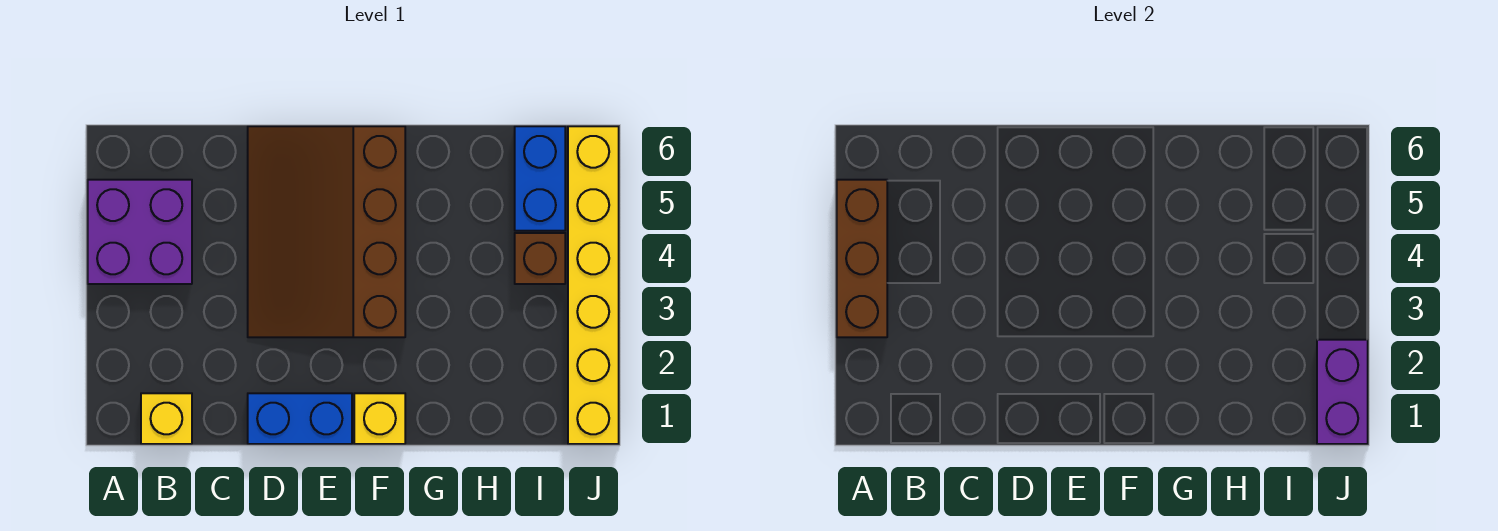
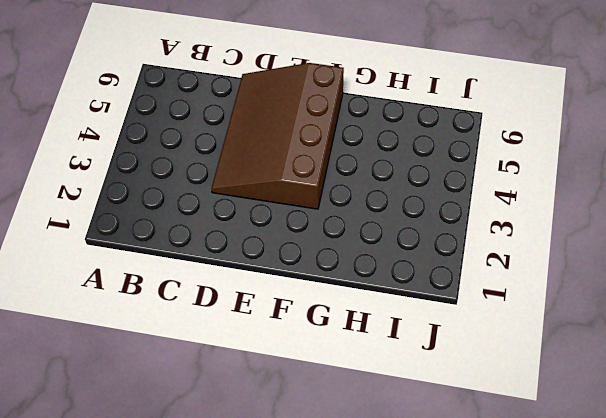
none -> purple 2x2 brick [88,180,192,284]
none -> yellow 1x1 brick [141,393,192,444]

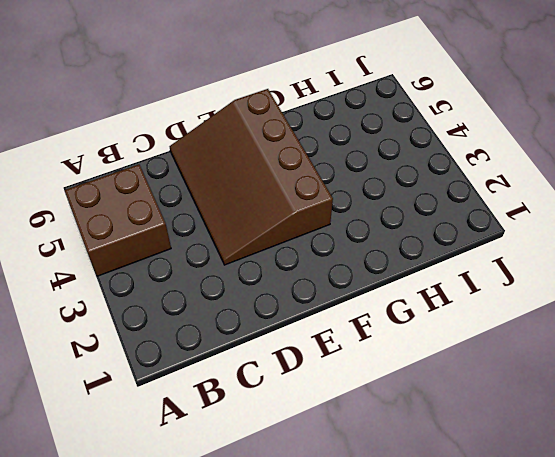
brown 2x2 brick [64,165,171,276] -> purple 2x2 brick [88,180,192,284]
none -> yellow 1x1 brick [141,393,192,444]
none -> blue 1x2 brick [248,393,352,444]

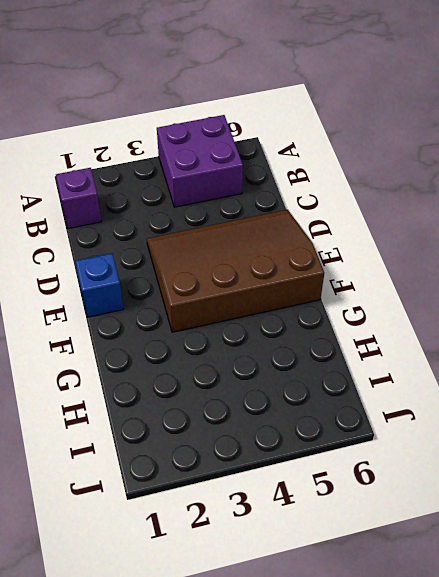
purple 1x1 brick [56,168,102,229] -> yellow 1x1 brick [141,393,192,444]
blue 1x1 brick [75,253,123,317] -> blue 1x2 brick [248,393,352,444]
none -> yellow 1x1 brick [354,393,405,444]
none -> brown 1x1 brick [515,233,565,284]

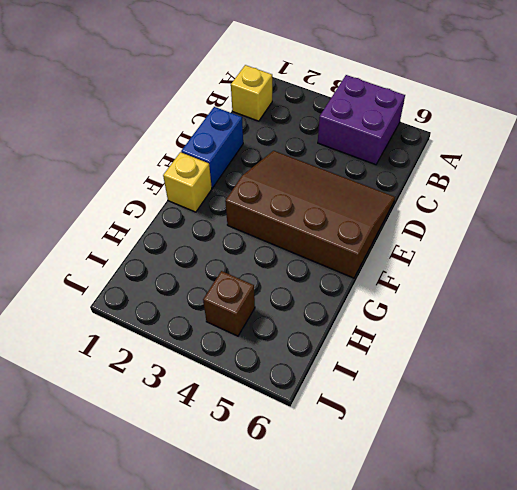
none -> blue 1x2 brick [515,126,565,231]
none -> yellow 1x6 brick [568,126,619,444]

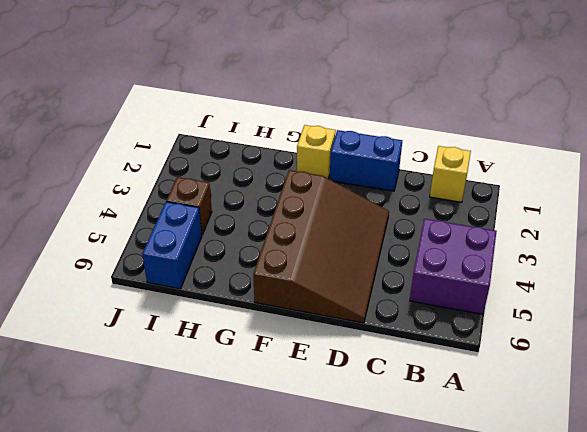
none -> yellow 1x6 brick [568,126,619,444]
none -> brown 1x3 brick [837,180,887,337]

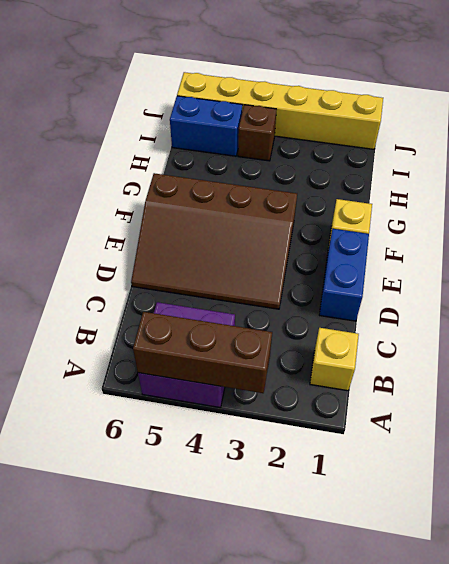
none -> purple 1x2 brick [1317,340,1368,444]

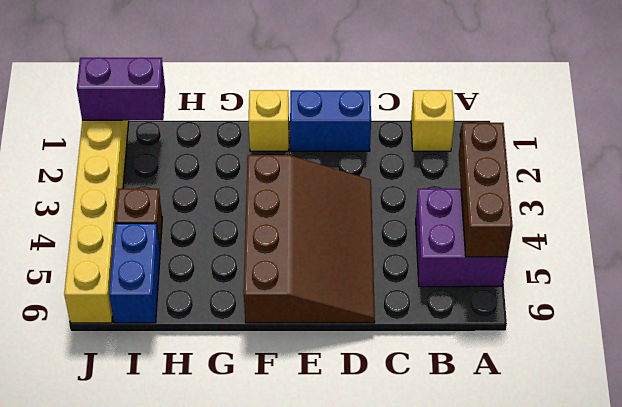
purple 1x2 brick [77,57,165,120] -> purple 1x2 brick turned to [1317,340,1368,444]

